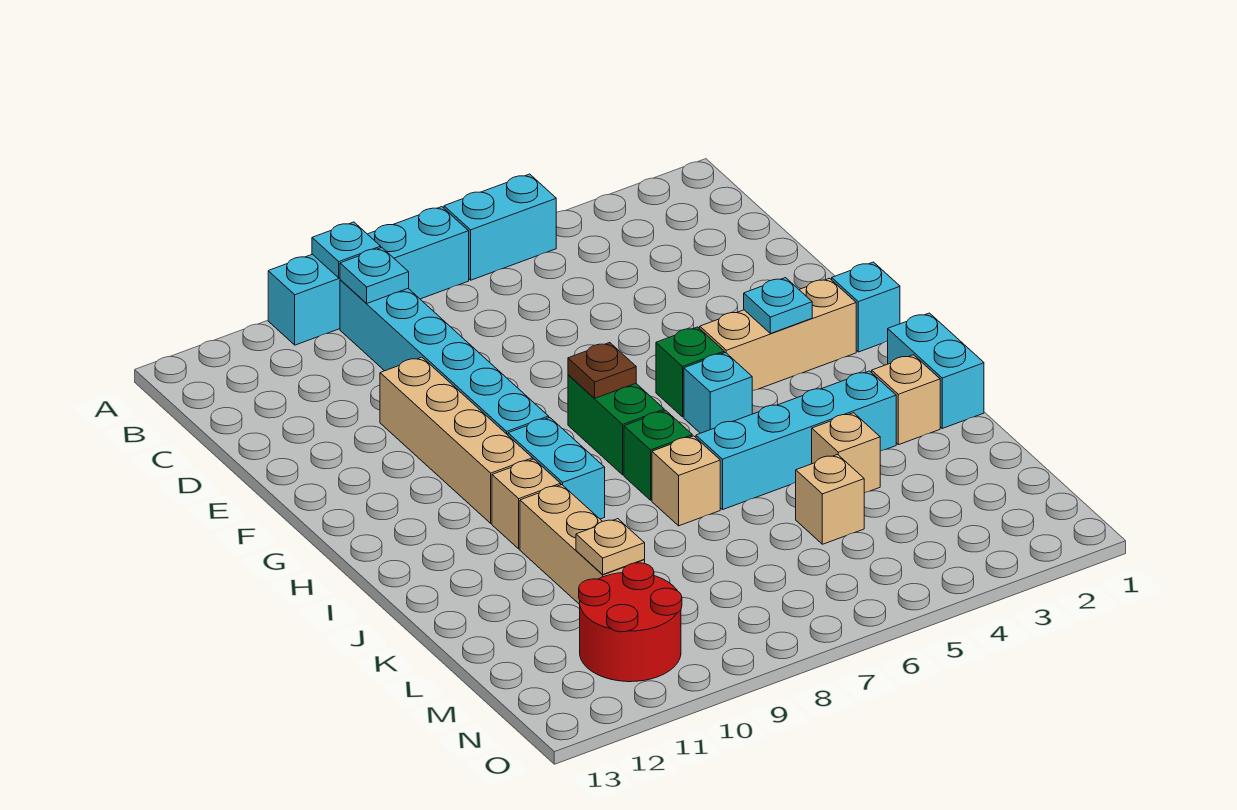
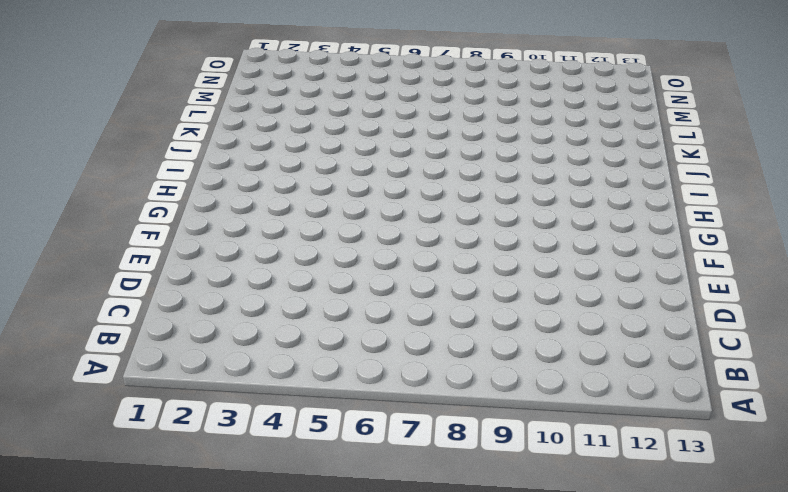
none -> cyan 1x2 brick [444,174,556,280]
none -> cyan 1x4 brick [268,207,469,345]
none -> cyan 1x6 brick [340,280,549,435]

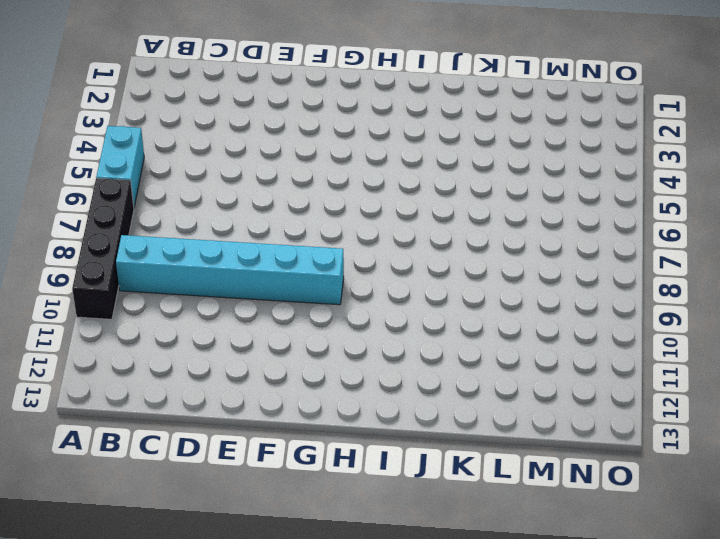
black 1x4 brick [72,178,134,319] -> cyan 1x4 brick [268,207,469,345]
none -> tan 1x4 brick [380,357,533,523]
none -> cyan 1x1 brick [832,262,900,352]
none -> tan 1x3 brick [700,278,856,391]

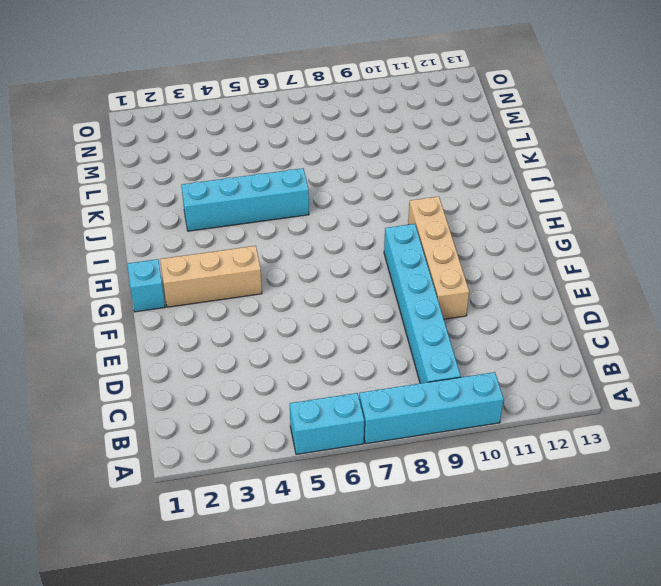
none -> green 1x1 brick [656,327,724,417]
none -> green 1x2 brick [568,375,664,475]
none -> cyan 1x1 brick [684,353,752,433]

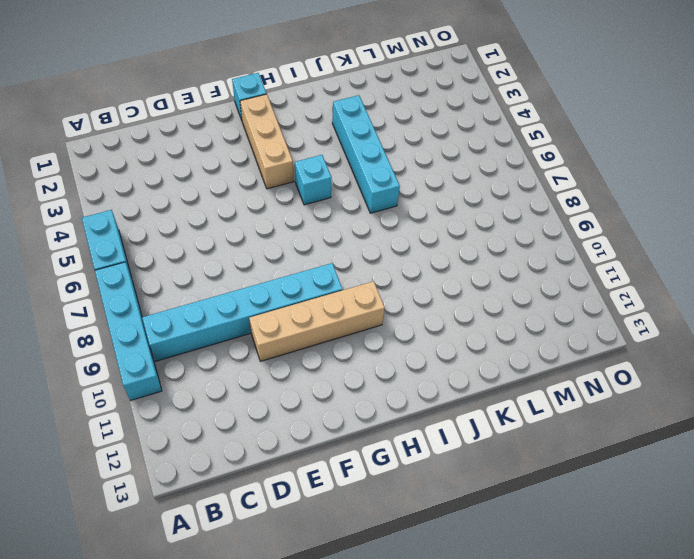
none -> green 1x1 brick [656,327,724,417]
none -> green 1x2 brick [568,375,664,475]
none -> cyan 1x2 brick [508,417,605,519]

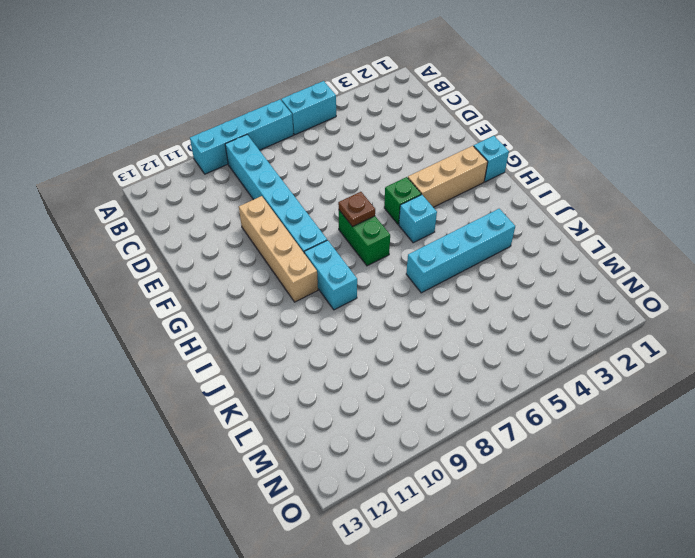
none -> cyan 1x2 brick [888,313,984,428]
none -> green 1x1 brick [624,410,692,500]
none -> tan 1x1 brick [492,459,561,549]

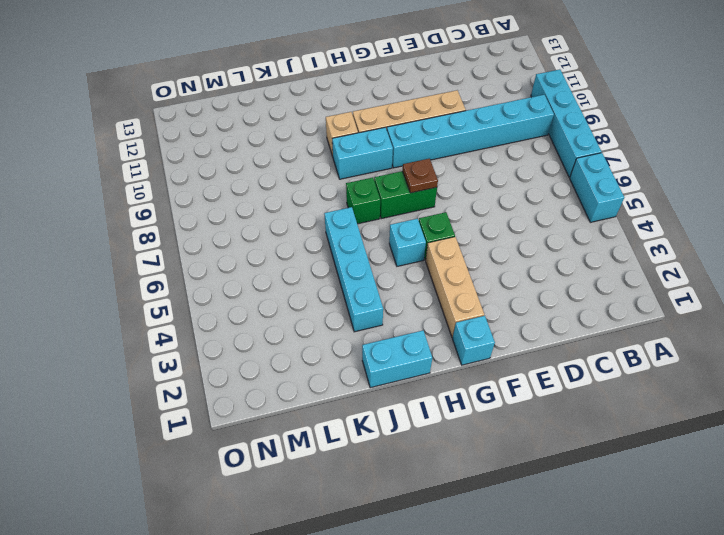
none -> tan 1x1 brick [872,355,940,445]
none -> tan 1x1 brick [652,436,720,526]
none -> tan 1x3 brick [520,485,645,605]

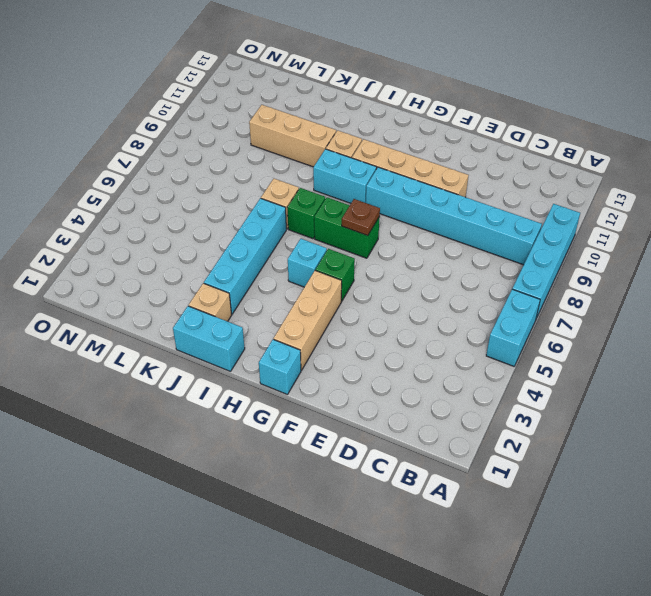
none -> tan 1x1 brick [812,413,880,493]
none -> tan 1x1 brick [796,455,864,544]
none -> red 2x2 round brick [579,563,682,682]

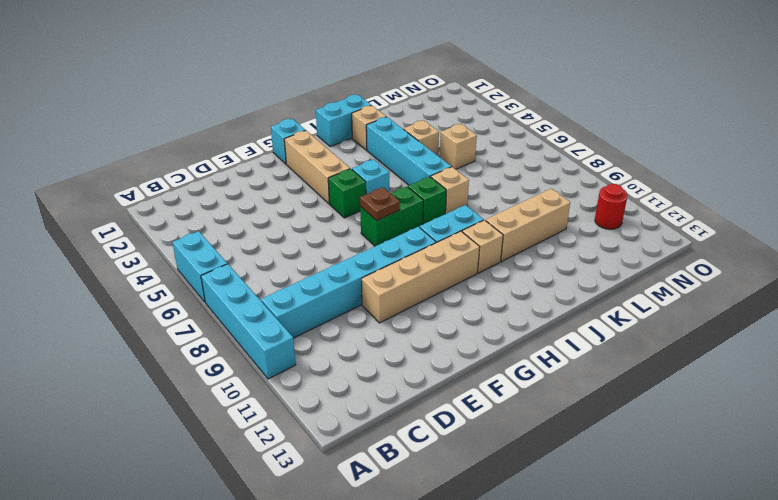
red 1x1 round brick [595,184,627,229] -> red 2x2 round brick [579,563,682,682]
none -> cyan 1x1 plate [312,222,381,278]
none -> cyan 1x1 plate [340,248,409,303]
none -> cyan 1x1 plate [744,278,812,334]

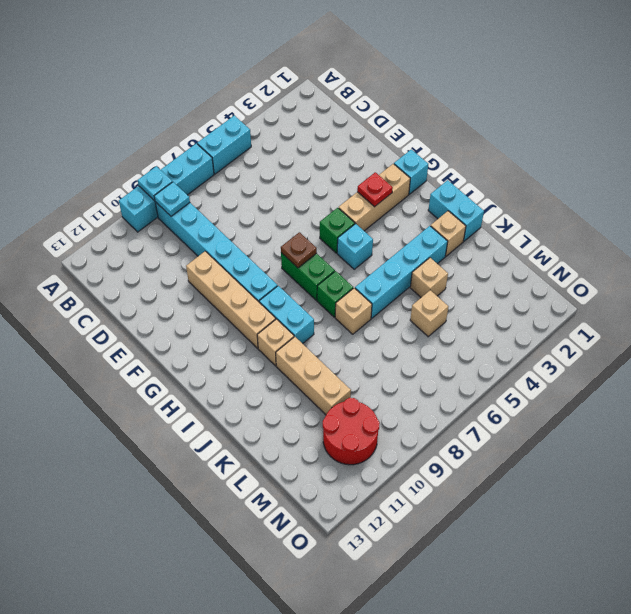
red 1x1 plate [357,172,393,207] -> cyan 1x1 plate [744,278,812,334]
none -> tan 1x1 plate [576,519,645,575]

